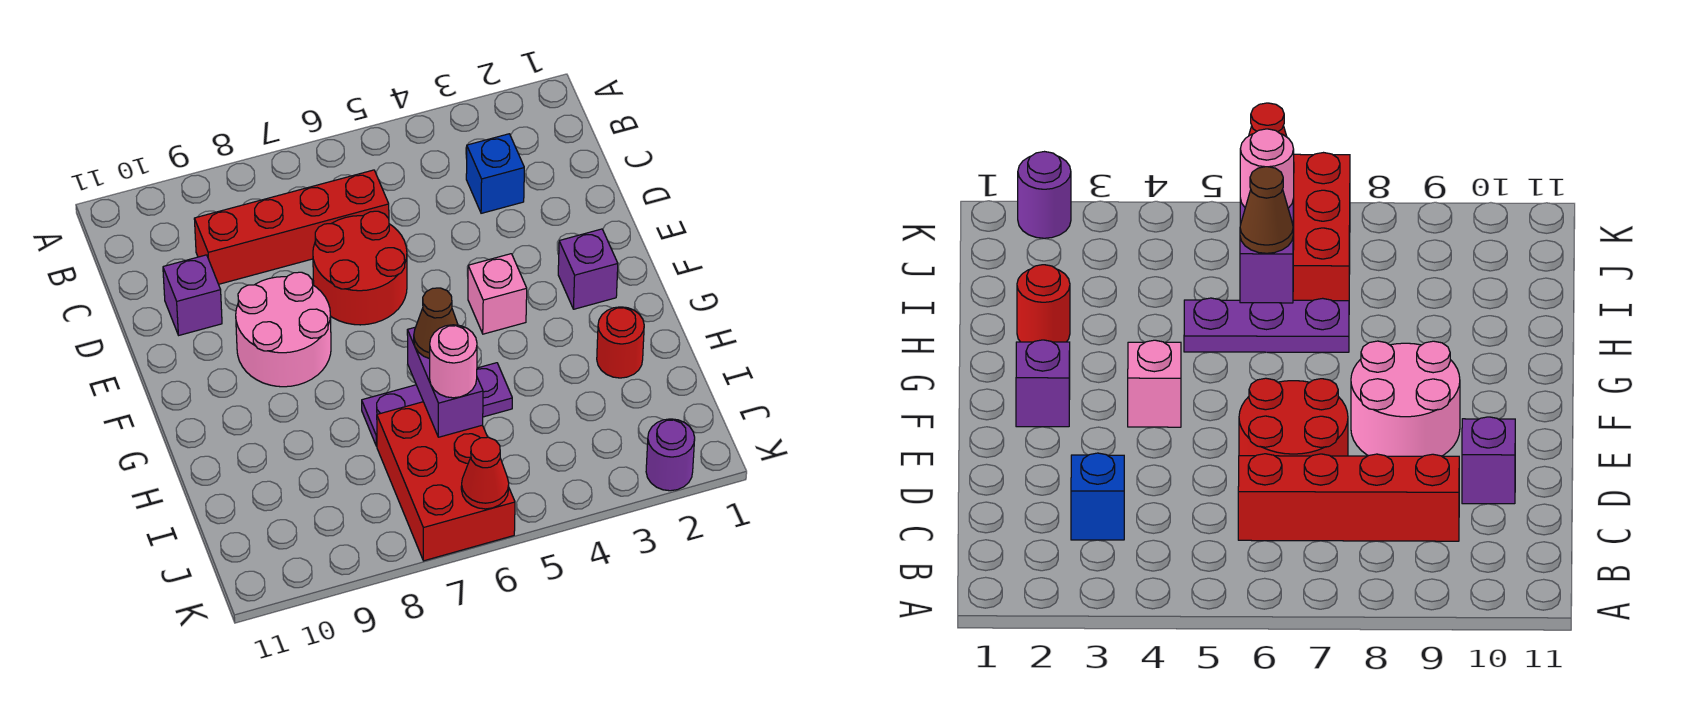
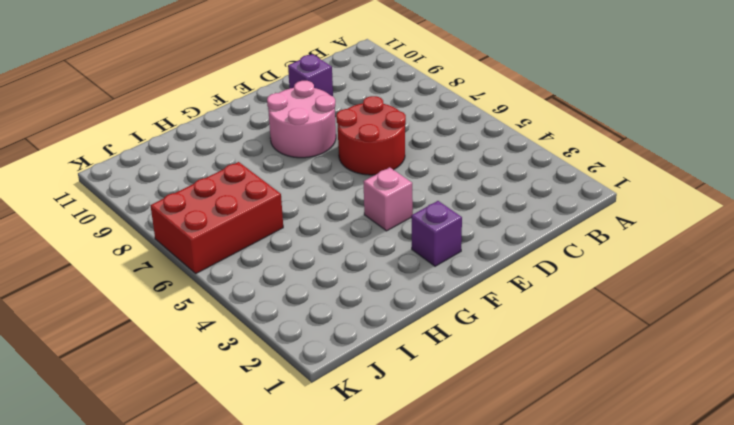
none -> blue 1x1 brick [466,134,524,213]
none -> red 1x4 brick [194,170,389,284]
none -> red 1x1 round brick [597,307,644,378]

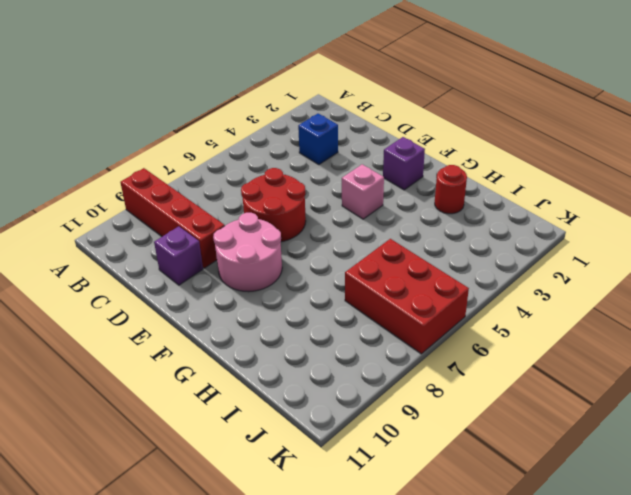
red 1x4 brick [120,168,224,268] -> red 1x4 brick turned to [194,170,389,284]
none -> purple 1x3 plate [362,363,512,446]
none -> purple 1x1 round brick [646,419,695,491]
none -> purple 1x2 brick [407,328,483,437]

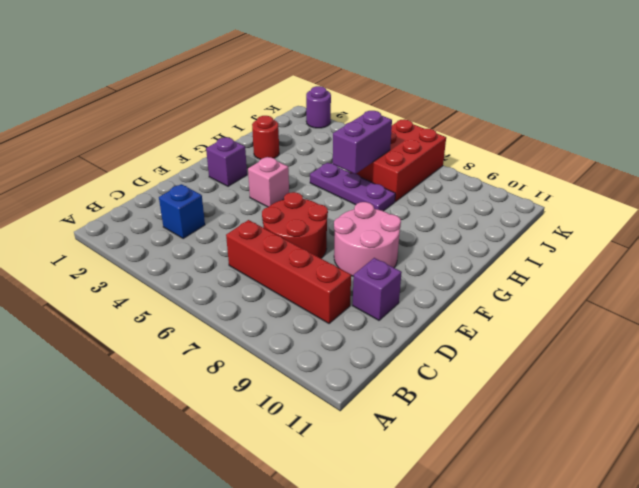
none -> red 1x1 cone [461,437,509,509]
none -> brown 1x1 cone [414,288,458,359]
none -> pink 1x1 round brick [430,325,477,398]

